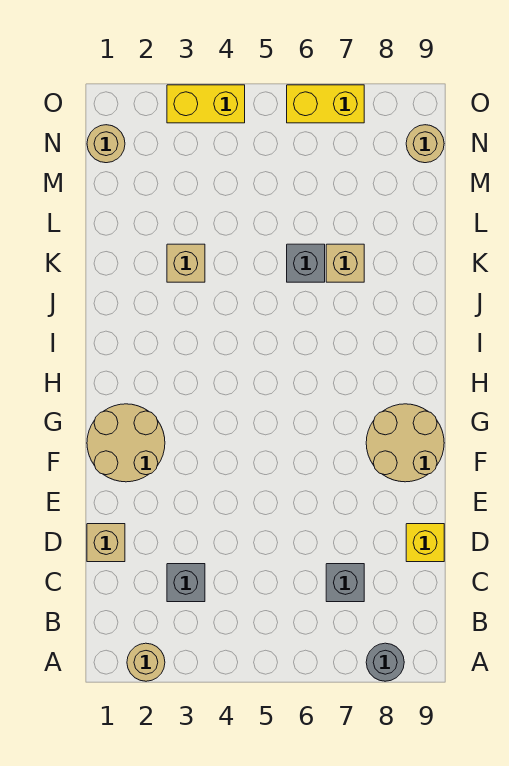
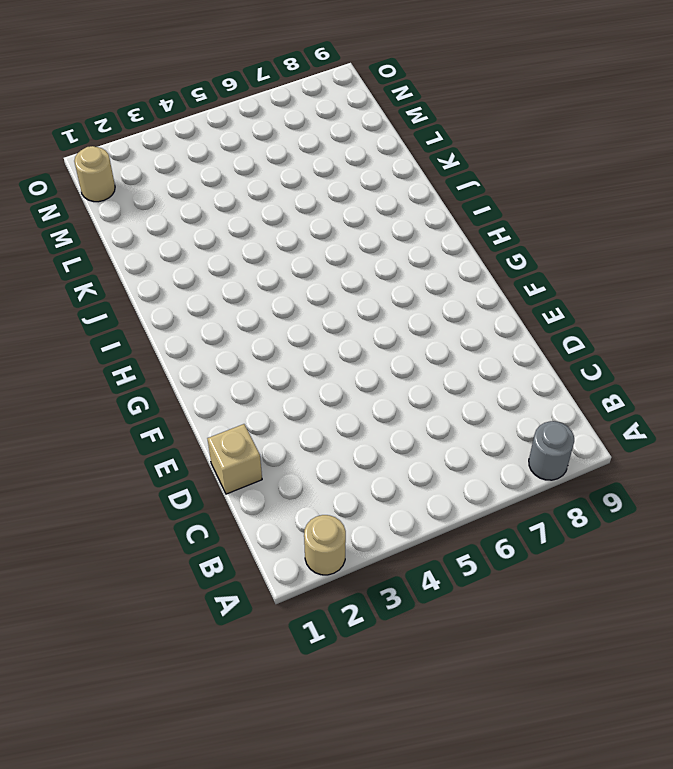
none -> grey 1x1 brick [167,564,205,602]
none -> grey 1x1 brick [326,564,364,602]
none -> yellow 1x1 brick [406,524,444,562]

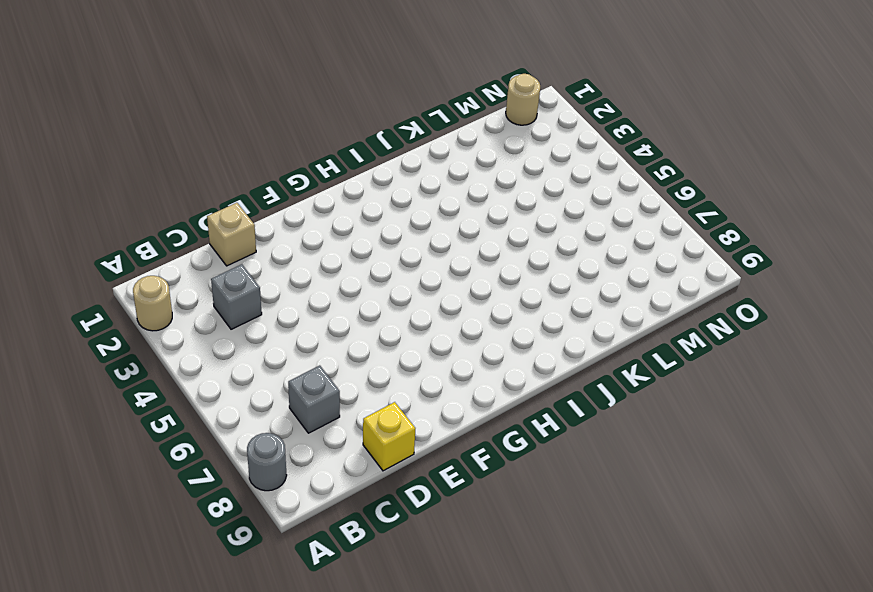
none -> tan 2x2 round brick [87,404,165,482]
none -> tan 2x2 round brick [366,404,444,482]
none -> tan 1x1 brick [167,244,205,282]

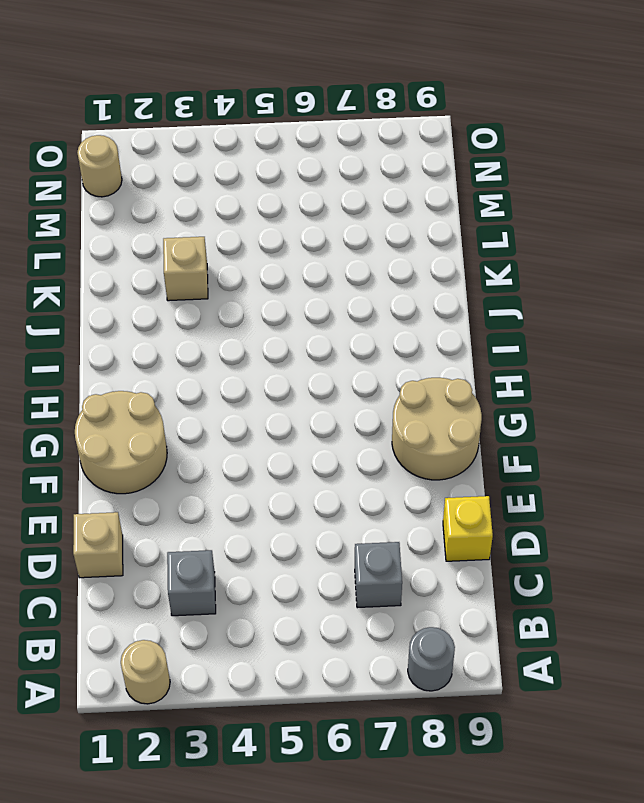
none -> grey 1x1 brick [287,244,325,282]
none -> tan 1x1 brick [326,244,364,282]
none -> tan 1x1 round brick [406,125,444,163]

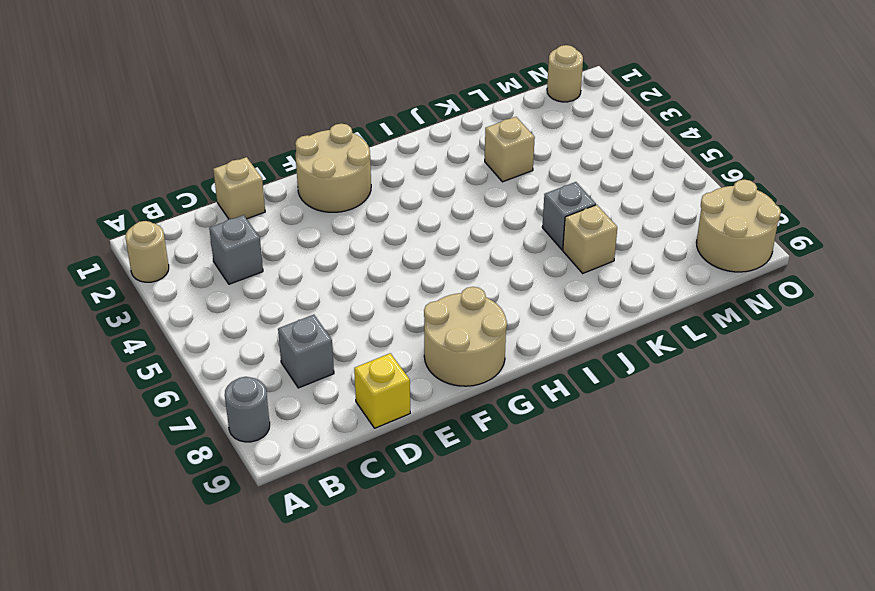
tan 2x2 round brick [696,180,781,272] -> tan 1x1 round brick [406,125,444,163]
none -> yellow 1x2 brick [167,85,245,123]
none -> yellow 1x2 brick [287,85,364,123]

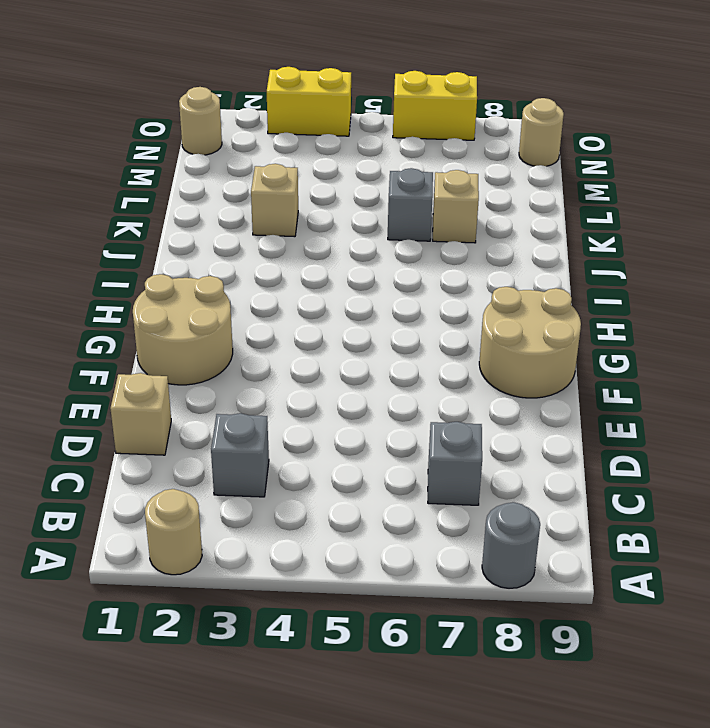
none -> yellow 1x1 brick [406,524,444,562]

